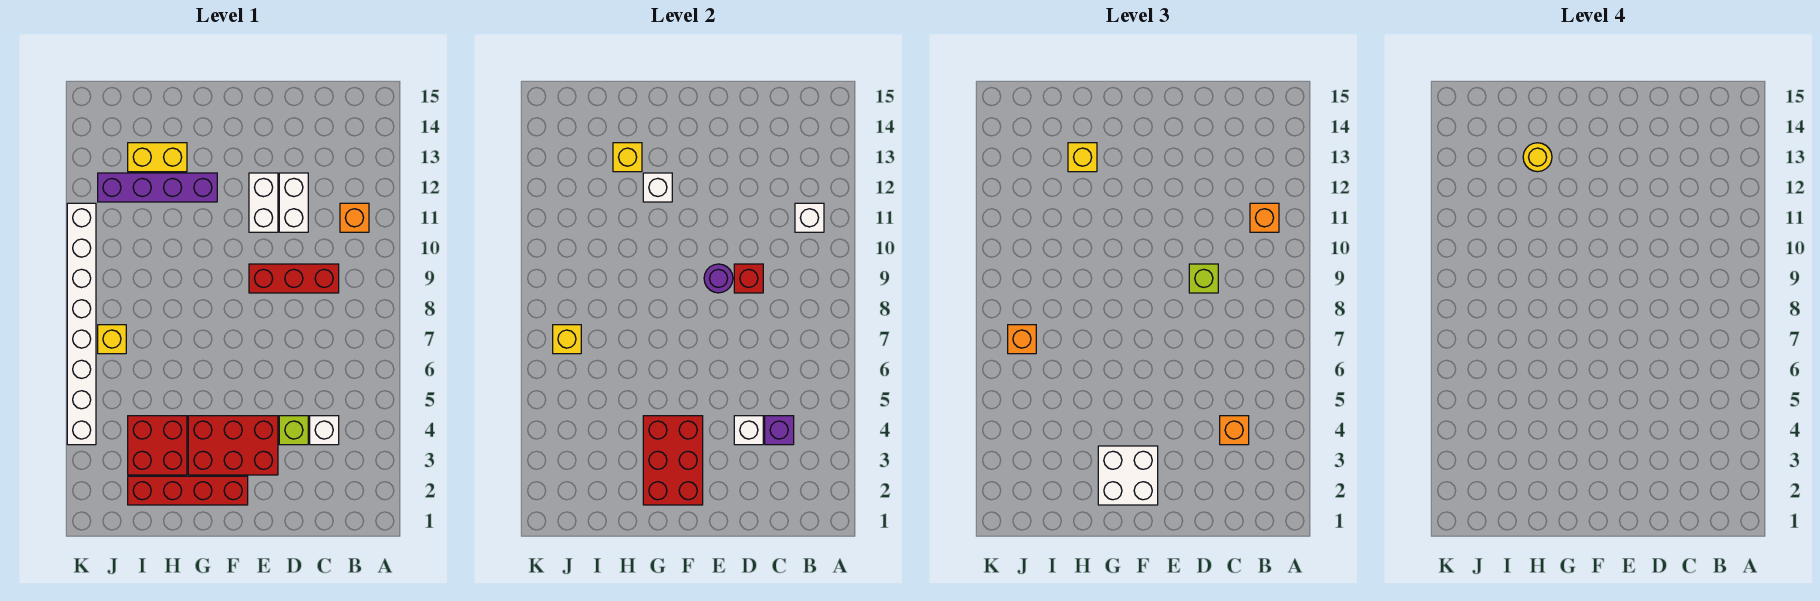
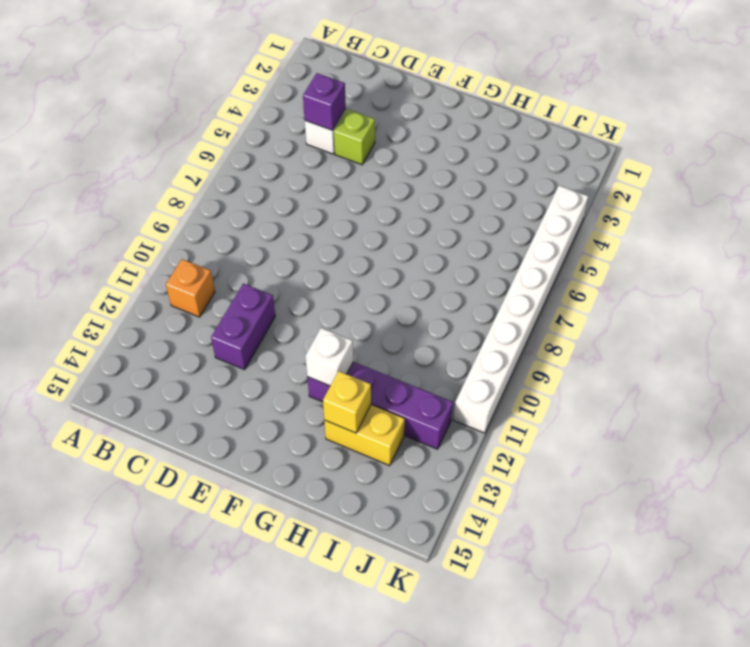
purple 1x2 brick [211,284,275,370] -> white 1x2 brick [279,173,308,232]
none -> red 1x3 brick [249,264,339,293]
none -> red 2x3 brick [188,416,278,475]
none -> white 1x2 brick [249,173,278,232]

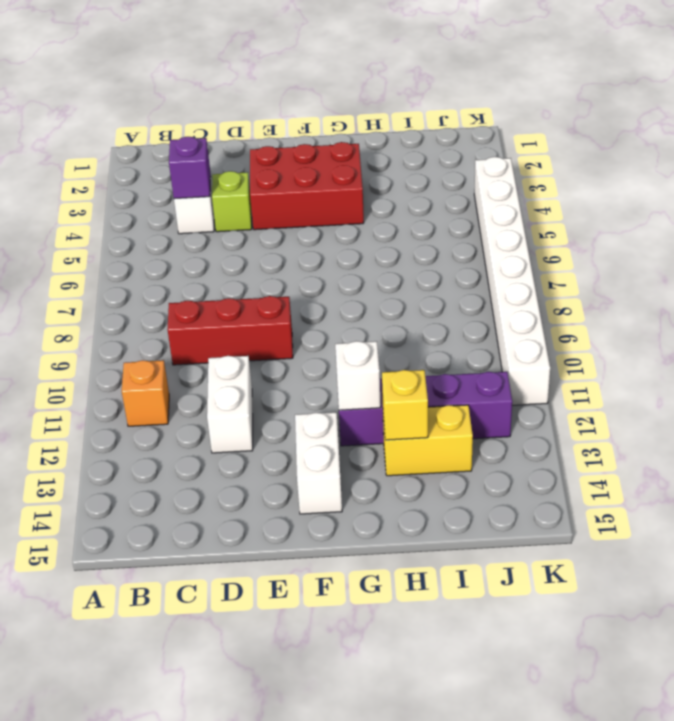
white 1x2 brick [295,412,342,514] -> white 1x2 brick moved to [249,173,278,232]
none -> red 1x4 brick [128,476,248,505]
none -> red 2x2 brick [128,416,187,475]
none -> yellow 1x1 brick [98,325,126,354]

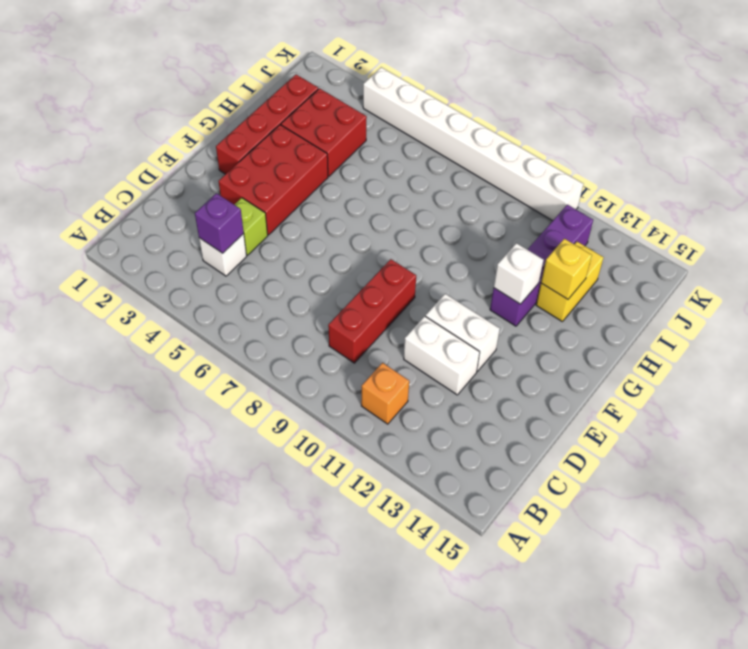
none -> yellow 1x1 brick [98,325,126,354]
none -> white 1x1 brick [795,203,824,232]
none -> white 1x1 brick [734,416,763,445]

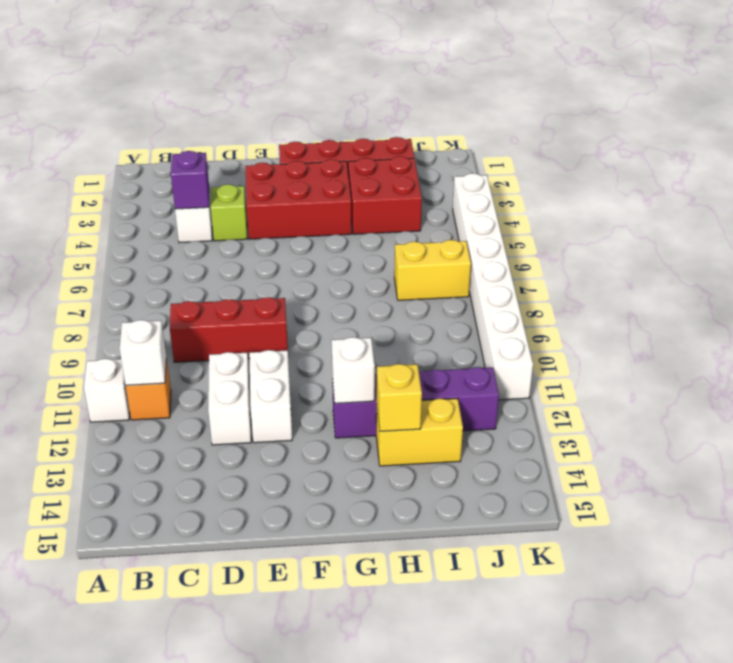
white 1x1 brick [84,359,130,422] -> white 1x1 brick moved to [734,416,763,445]
yellow 1x2 brick [394,240,471,300] -> yellow 1x1 brick [98,325,126,354]
none -> red 1x1 brick [734,264,763,293]
none -> purple 1x1 round brick [704,264,733,293]
none -> red 2x3 brick [643,416,703,505]

